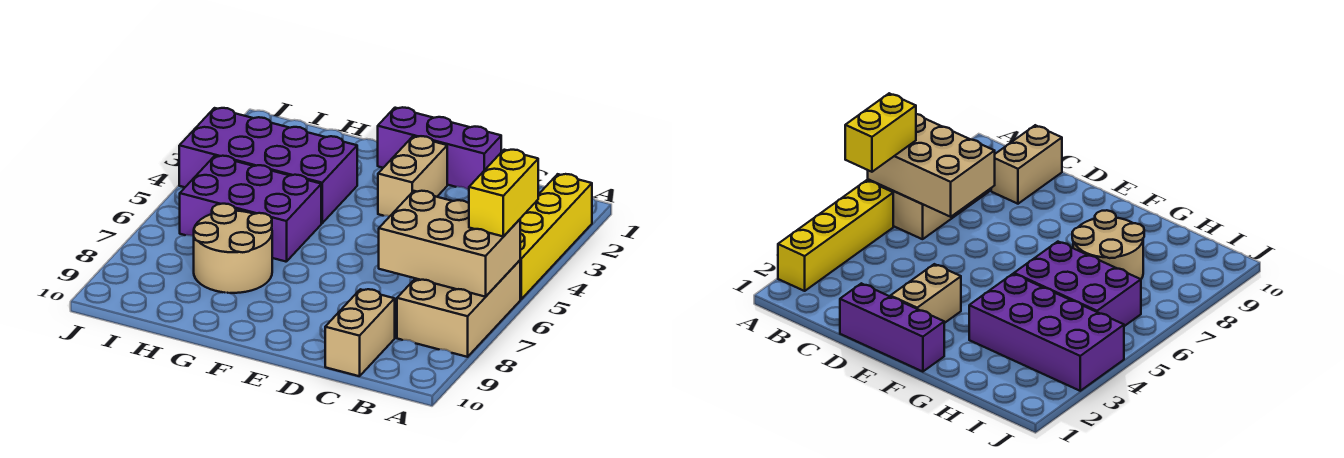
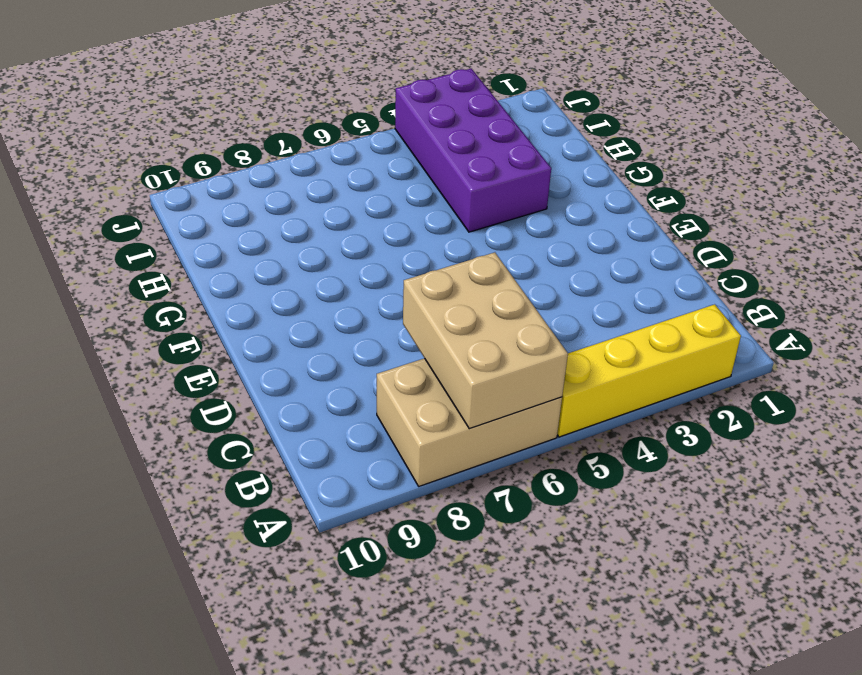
none -> tan 1x2 brick [325,289,395,376]
none -> purple 1x3 brick [378,107,501,190]

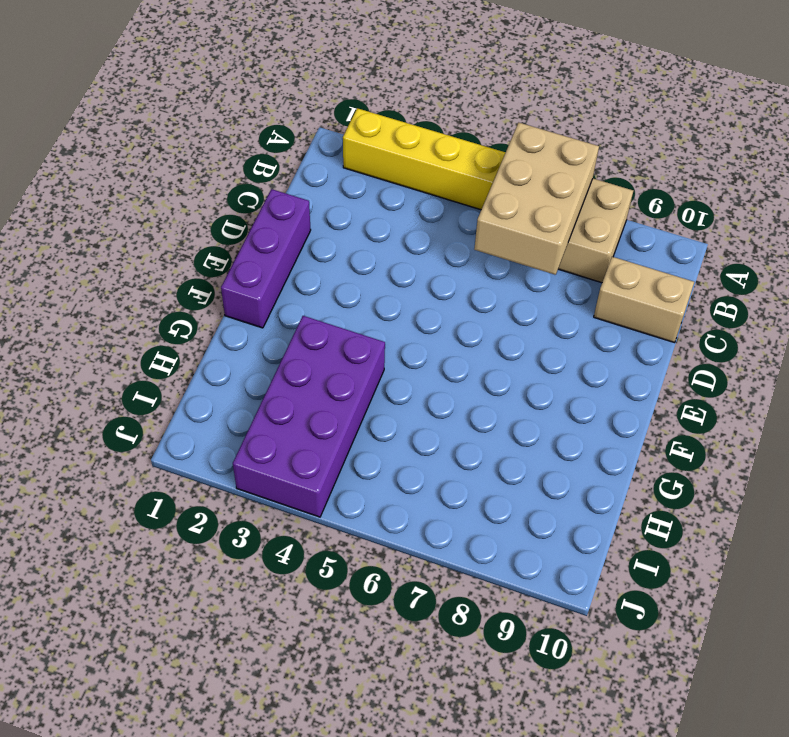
none -> tan 1x2 brick [378,136,447,216]
none -> purple 2x3 brick [180,156,321,262]

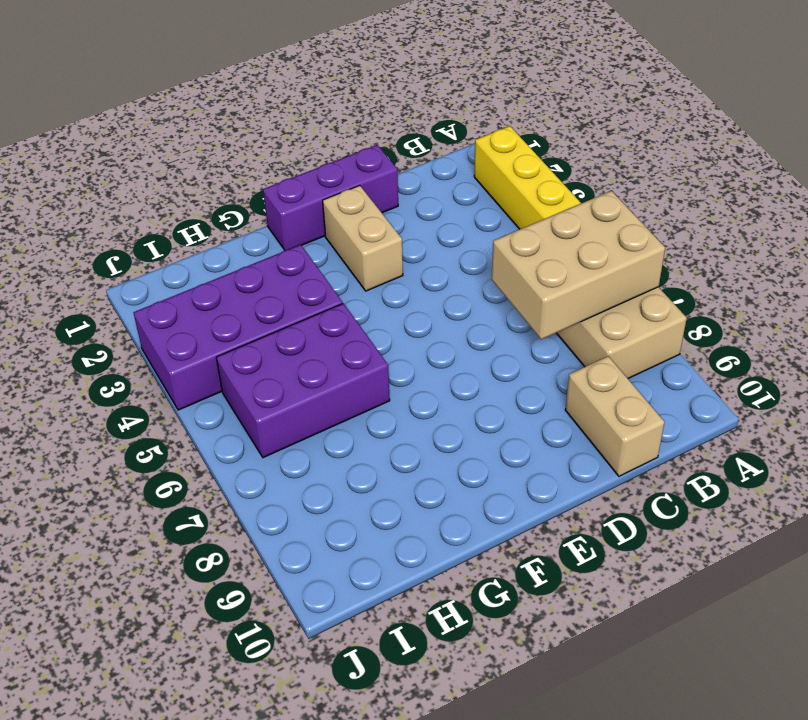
none -> tan 2x2 round brick [194,204,272,293]
none -> yellow 1x2 brick [469,150,538,237]

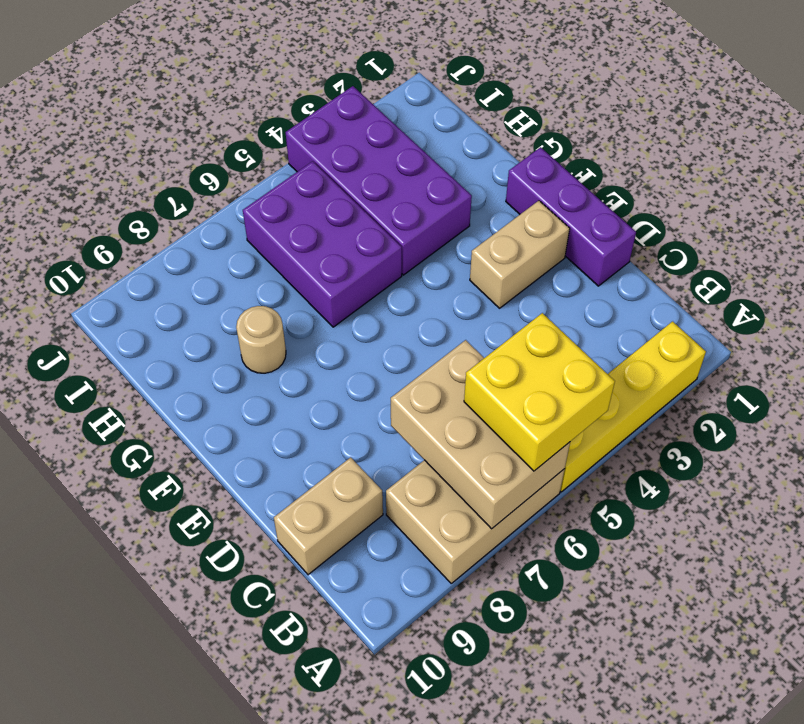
yellow 2x2 brick [464,313,615,471] -> yellow 1x2 brick [469,150,538,237]
tan 1x1 round brick [236,306,286,373] -> tan 2x2 round brick [194,204,272,293]

